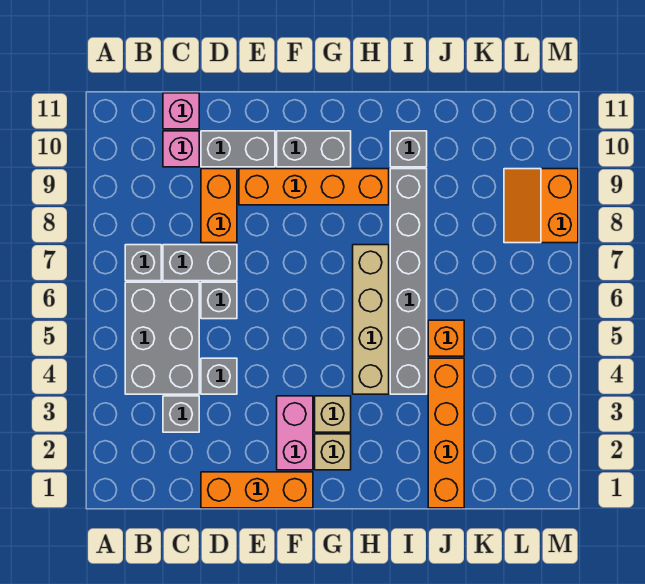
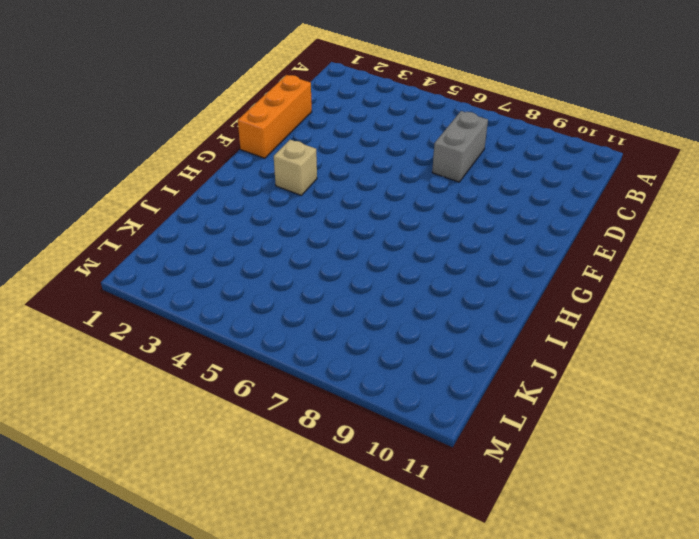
none -> grey 2x3 brick [125,282,199,394]
none -> grey 1x1 brick [125,245,161,281]
none -> grey 1x1 brick [163,396,199,432]

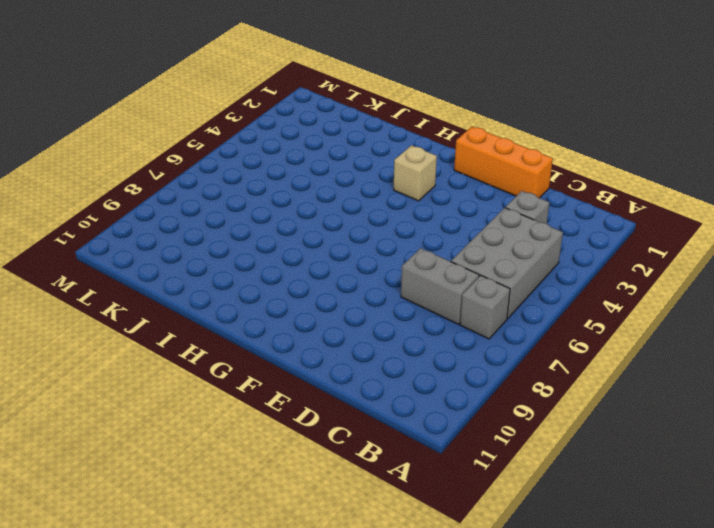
none -> pink 1x1 brick [163,131,199,167]
none -> pink 1x1 brick [163,93,199,129]
none -> grey 1x1 brick [201,358,237,394]

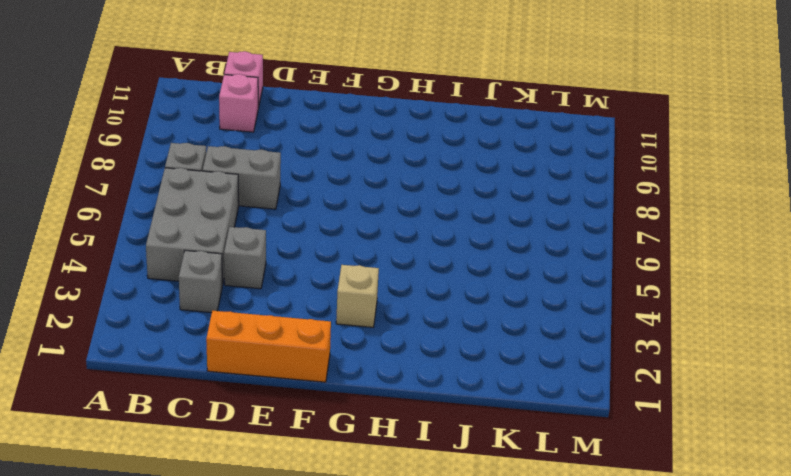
none -> grey 1x1 brick [201,282,237,319]
none -> orange 1x2 brick [201,169,237,243]
none -> grey 1x2 brick [201,131,275,167]

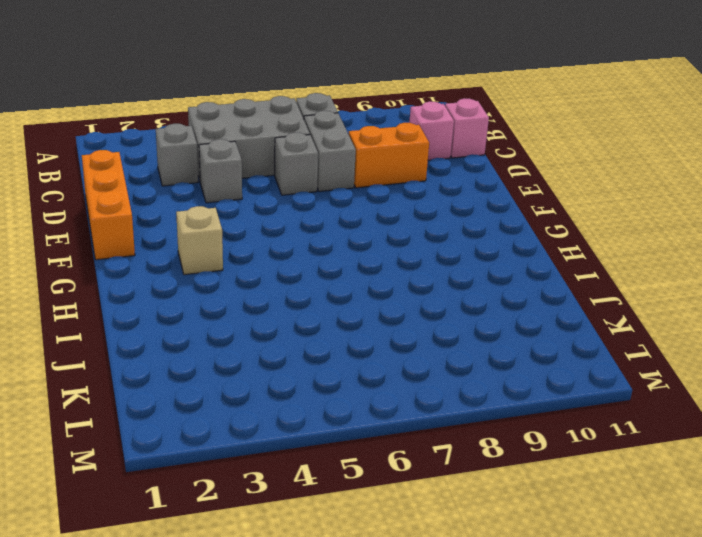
none -> grey 1x2 brick [201,131,275,167]
none -> orange 1x4 brick [239,169,389,205]
none -> pink 1x2 brick [277,396,313,470]

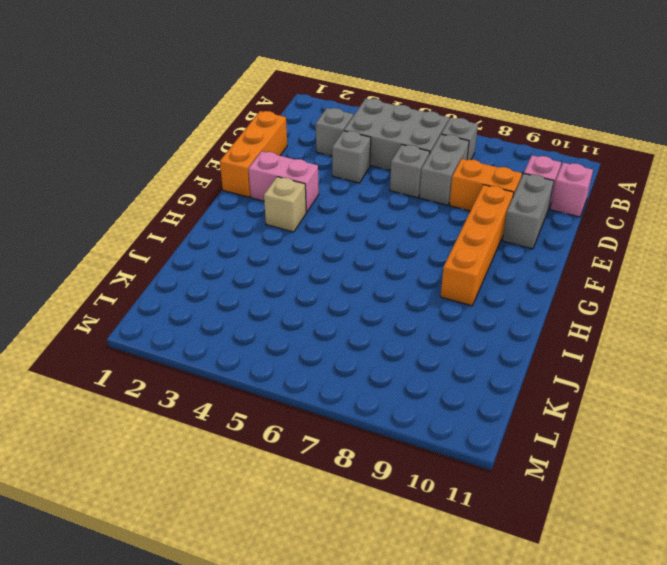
none -> grey 1x2 brick [277,131,351,167]
none -> tan 1x1 brick [315,434,351,470]
none -> tan 1x4 brick [353,245,389,394]

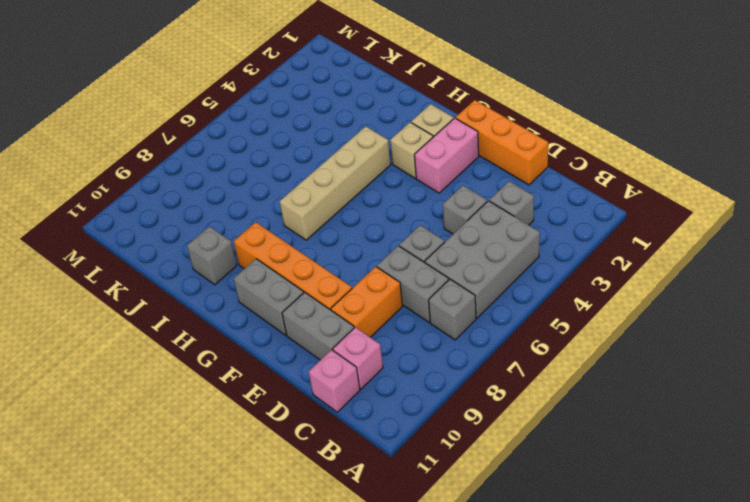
none -> grey 1x6 brick [390,169,427,394]
none -> orange 1x4 brick [428,358,464,508]
none -> orange 1x1 brick [428,320,464,356]

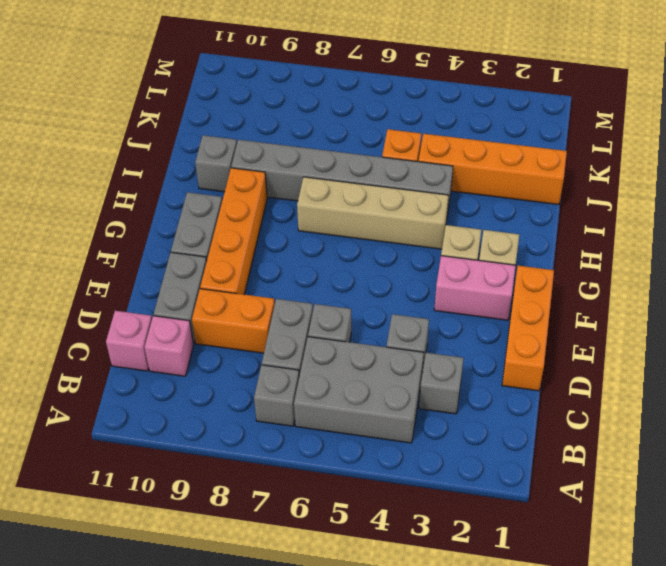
none -> orange 2x2 slope [504,169,578,243]

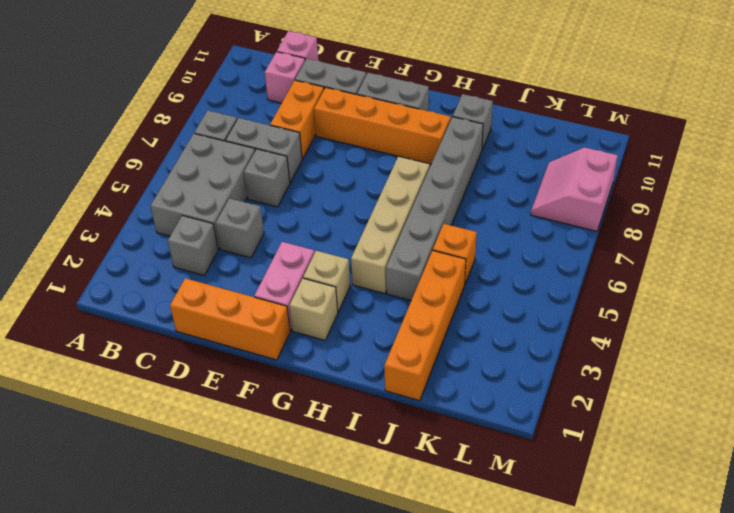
pink 2x2 slope [531,148,618,231] -> orange 2x2 slope [504,169,578,243]

